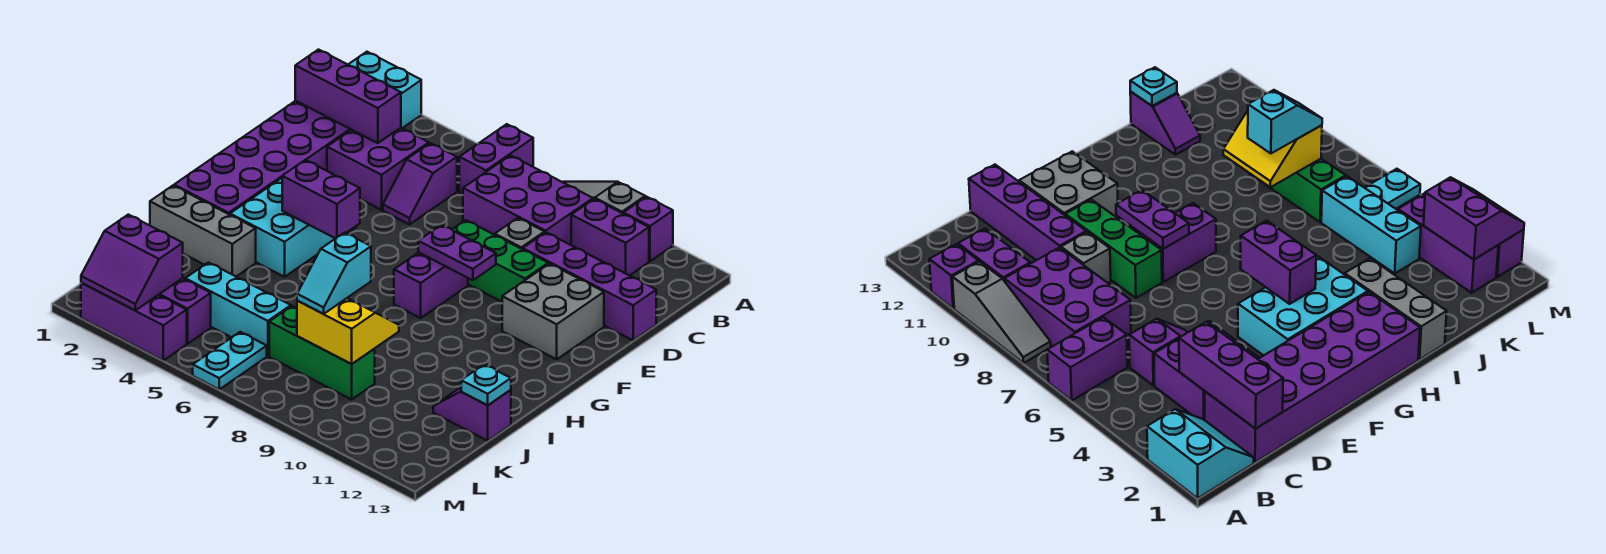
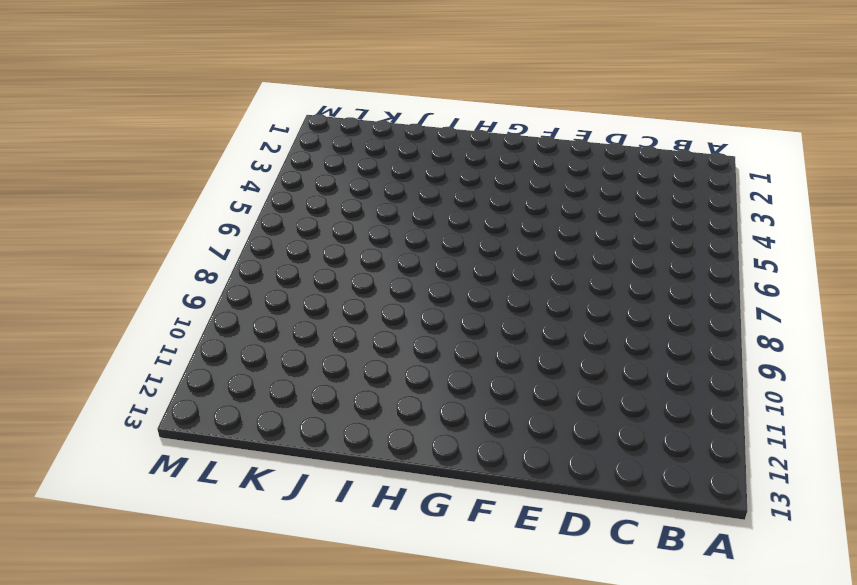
none -> cyan 2x2 slope [348,52,421,128]
none -> purple 1x2 brick [459,124,533,194]
none -> grey 1x3 slope [563,182,645,213]

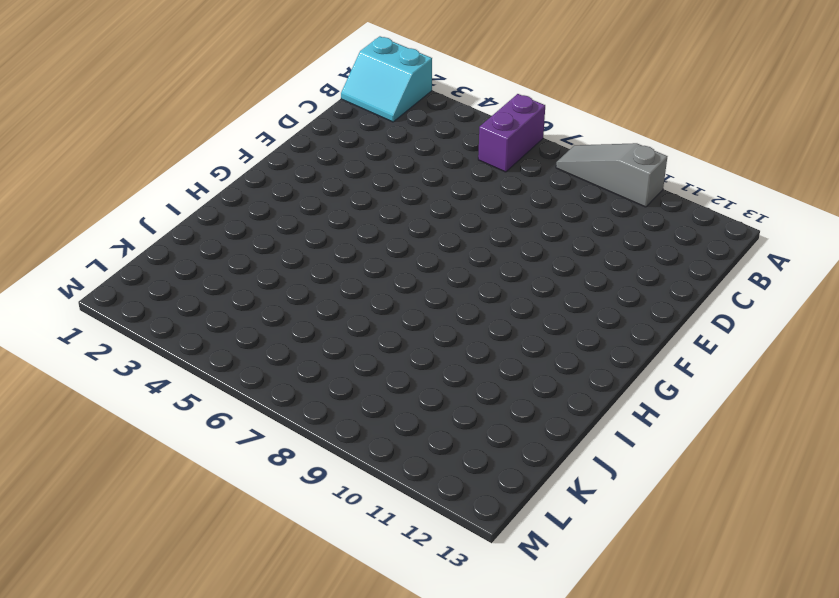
none -> purple 1x1 brick [623,197,673,261]
none -> purple 2x3 brick [463,155,593,245]
none -> purple 1x2 brick [571,199,649,276]

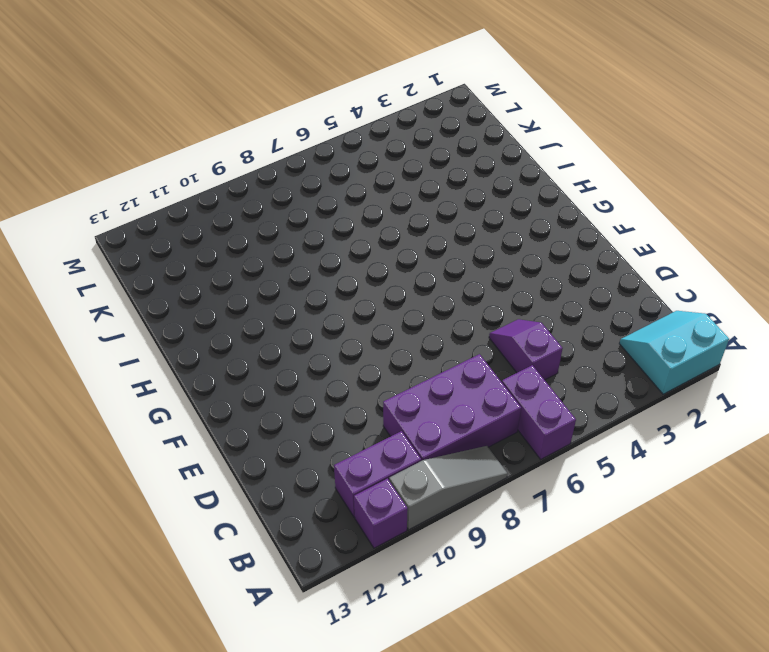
none -> purple 2x6 brick [174,101,351,215]
none -> purple 2x2 brick [327,128,429,210]
none -> grey 1x1 brick [495,218,544,249]

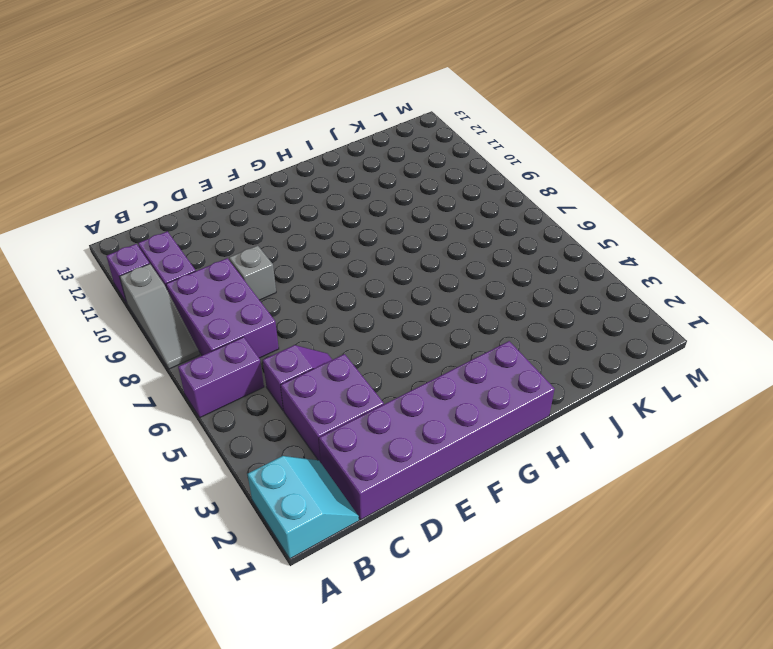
none -> purple 1x4 brick [523,232,656,340]
none -> green 1x3 brick [452,220,548,302]
none -> grey 2x2 brick [502,264,604,359]

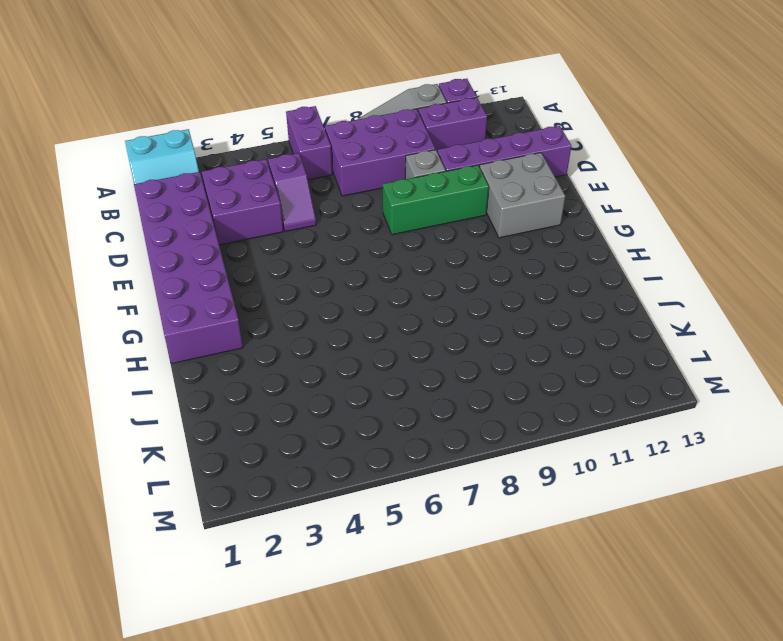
none -> cyan 2x3 brick [230,178,356,277]
none -> purple 1x2 brick [394,252,468,318]
none -> grey 1x3 brick [150,186,256,276]

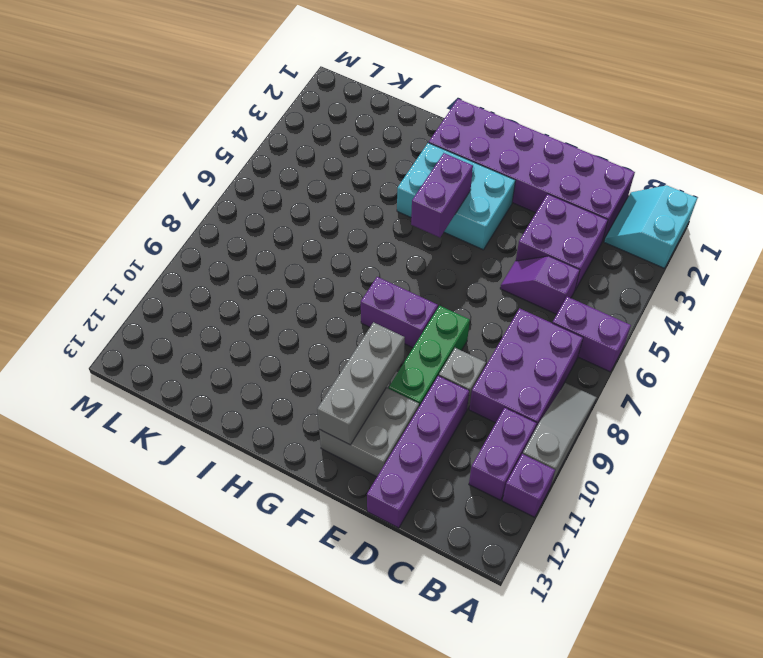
grey 1x3 brick [317,322,405,445] -> grey 1x3 brick moved to [150,186,256,276]
none -> purple 1x2 slope [433,388,511,441]
none -> cyan 1x3 brick [185,262,291,356]
none -> green 1x3 brick [269,306,375,399]

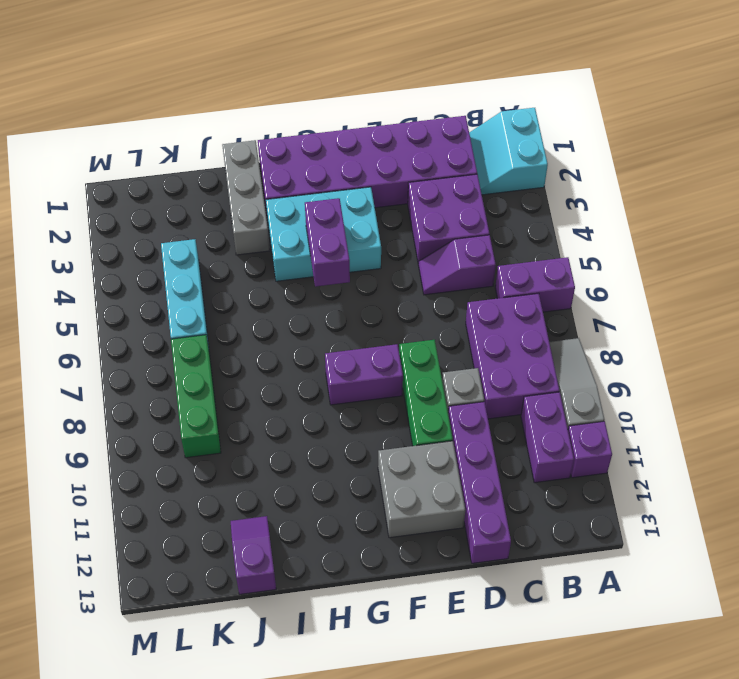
none -> purple 1x3 brick [159,278,211,344]
none -> cyan 1x2 plate [193,332,267,389]
none -> purple 1x3 brick [81,283,187,360]

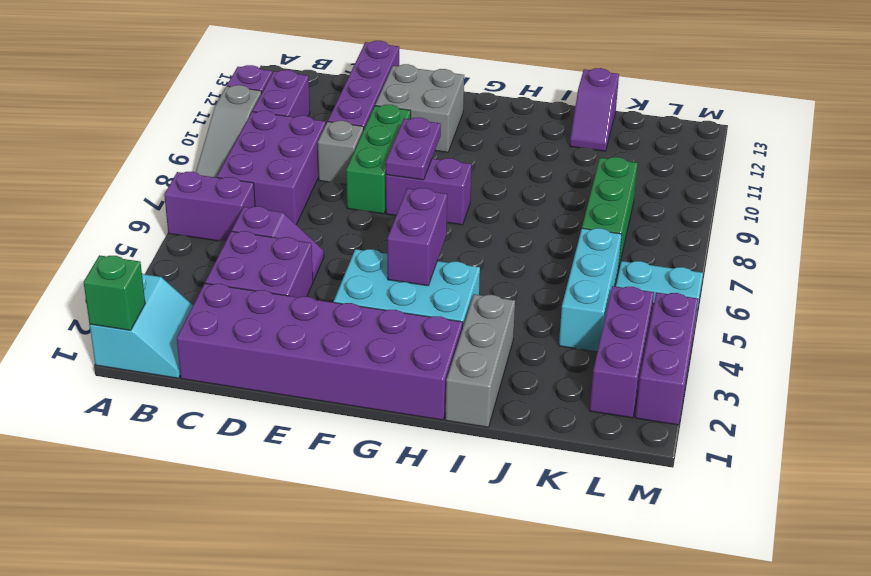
green 1x1 brick [84,255,145,330] -> none
none -> purple 1x3 brick [295,50,401,143]
none -> yellow 2x2 slope [297,298,399,364]
none -> cyan 1x1 plate [461,364,511,405]

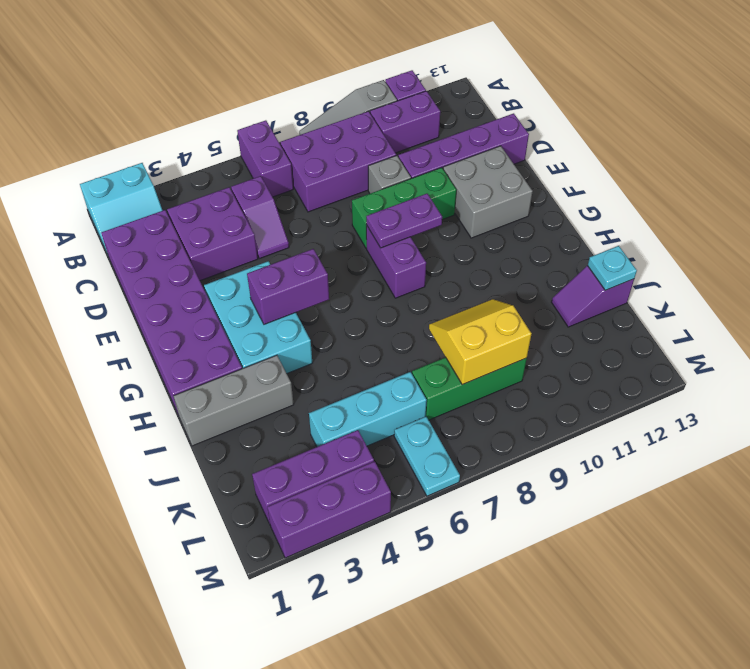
none -> purple 1x3 brick [295,50,401,143]
none -> purple 2x2 slope [81,215,183,310]
none -> cyan 1x2 slope [297,233,371,314]

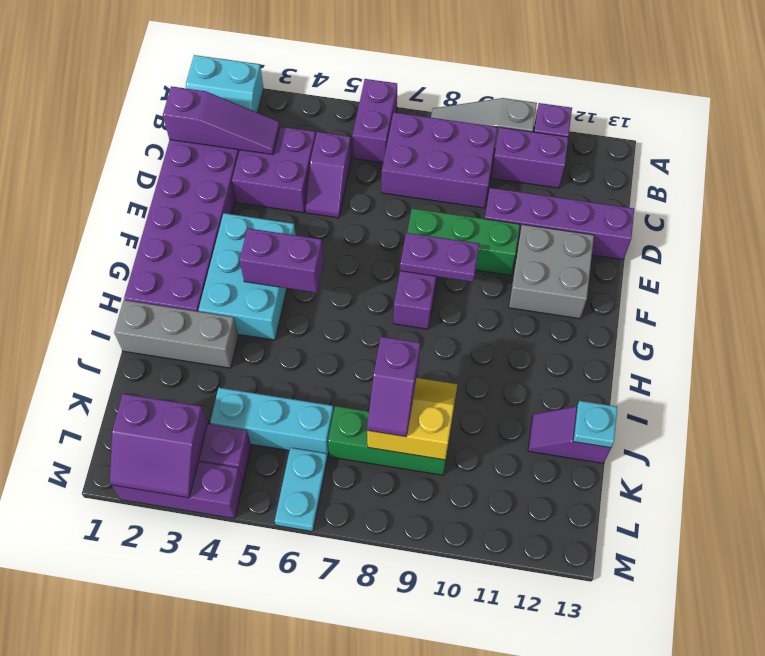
purple 1x3 slope [163,86,280,155] -> purple 1x3 brick [295,50,401,143]
purple 1x2 slope [367,337,420,437] -> cyan 1x2 slope [297,233,371,314]
none -> grey 1x1 brick [495,218,544,249]

